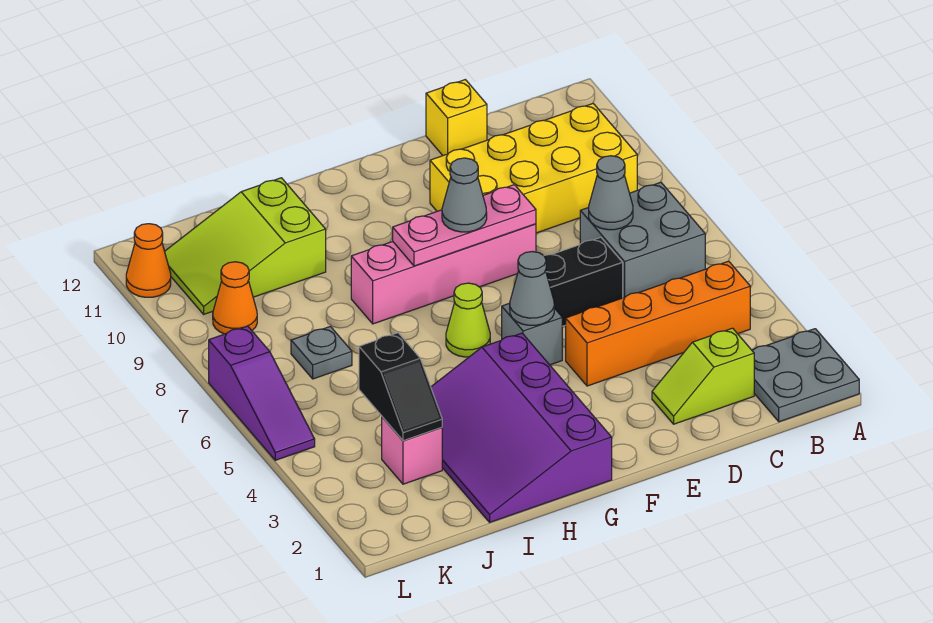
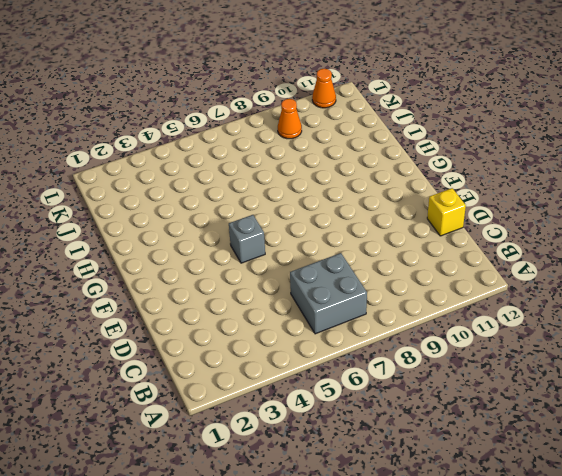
none -> grey 2x2 plate [752,329,859,422]
none -> orange 1x4 brick [566,261,750,386]
none -> yellow 2x4 brick [430,104,637,233]

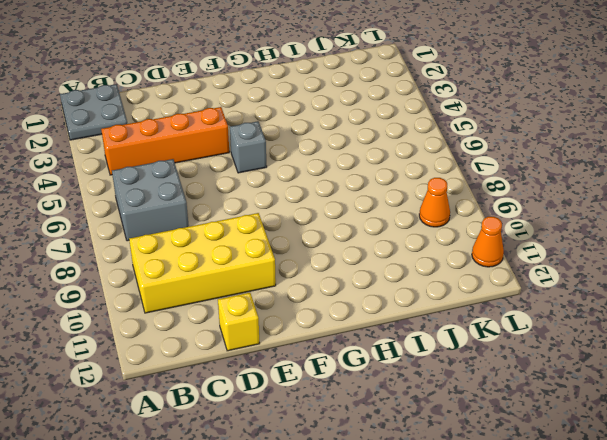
none -> lime 1x2 slope [652,328,754,424]
none -> black 1x2 brick [544,237,623,326]
none -> pink 1x4 brick [351,224,536,324]

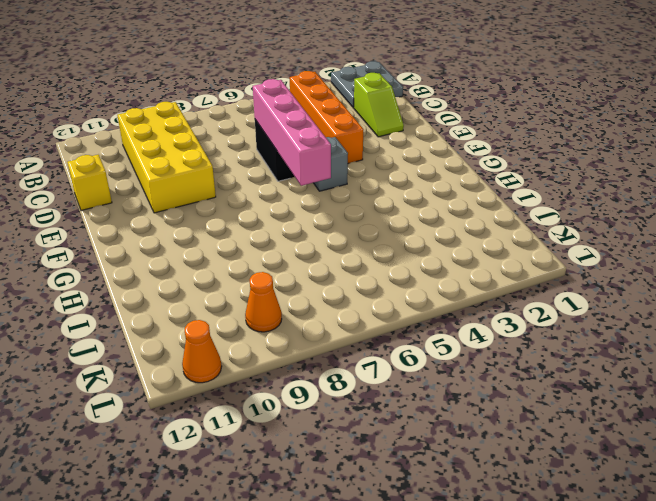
pink 1x4 brick [253,79,331,186] -> pink 1x4 brick moved to [351,224,536,324]
none -> grey 2x2 brick [580,182,705,298]
none -> purple 3x4 slope [431,333,612,522]
none -> lime 1x1 cone [446,283,490,357]

